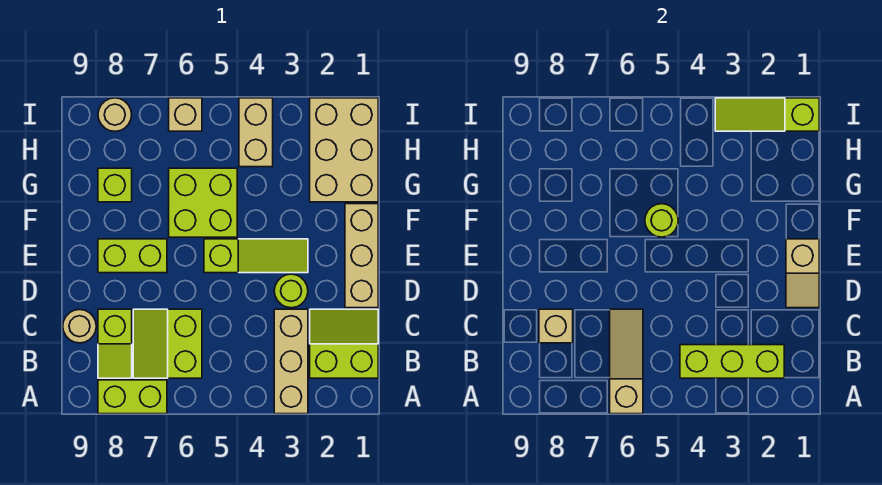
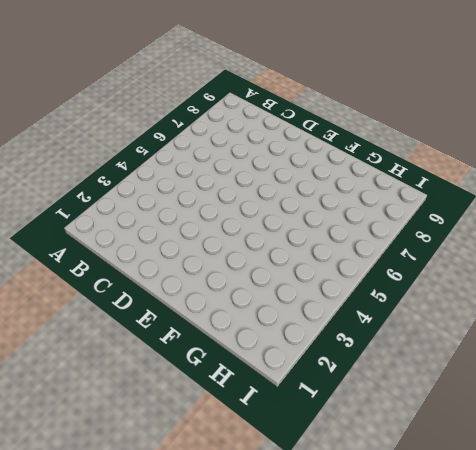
none -> tan 1x3 brick [274,309,308,414]
none -> lime 1x2 brick [98,380,167,414]
none -> lime 2x2 slope [310,309,378,378]

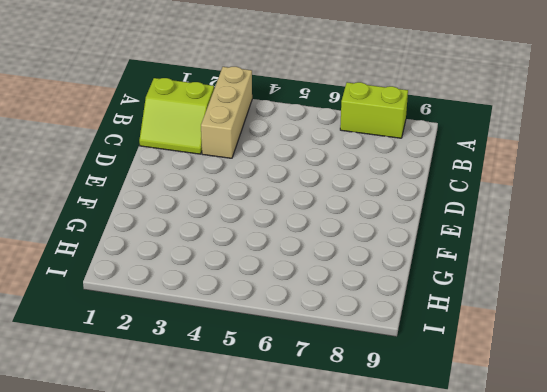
none -> lime 2x2 slope [133,309,202,378]
none -> lime 1x2 slope [98,309,132,378]
none -> tan 1x1 round brick [63,310,96,343]

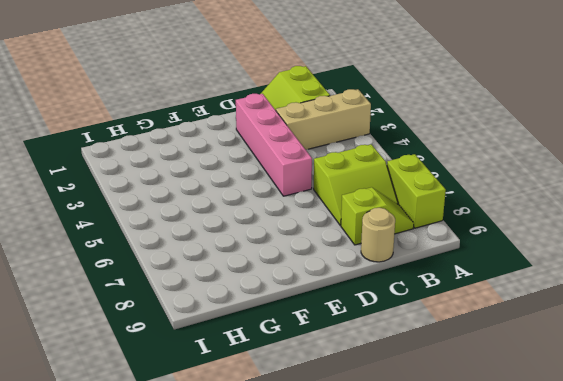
pink 1x4 brick [236,94,312,196] -> lime 1x1 round brick [274,274,308,308]
none -> tan 1x3 brick [345,204,378,308]
none -> lime 1x3 slope [204,239,308,273]
none -> lime 1x2 brick [98,239,167,273]

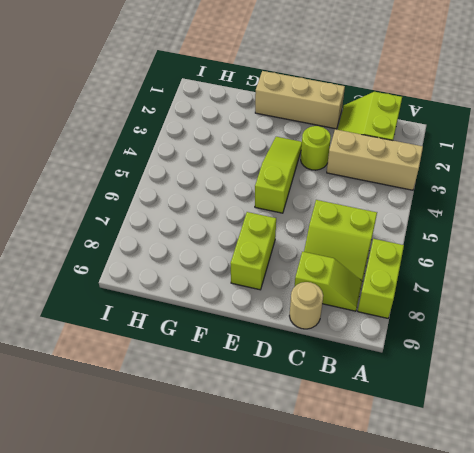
none -> lime 2x2 brick [169,168,237,237]
none -> tan 2x3 brick [310,98,378,202]
none -> lime 1x1 brick [98,168,132,202]

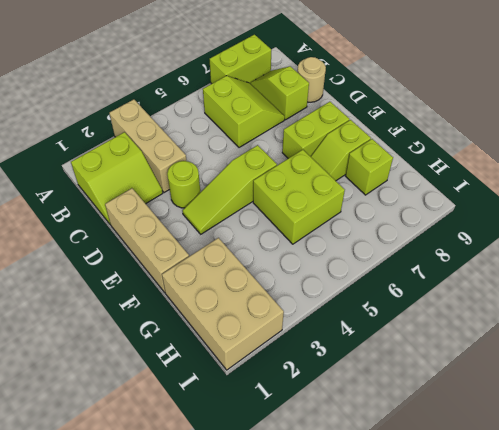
lime 1x2 slope [311,120,371,181] -> none
none -> tan 1x2 brick [239,98,273,167]
none -> tan 1x1 brick [169,98,202,131]
none -> tan 1x1 round brick [98,98,132,131]

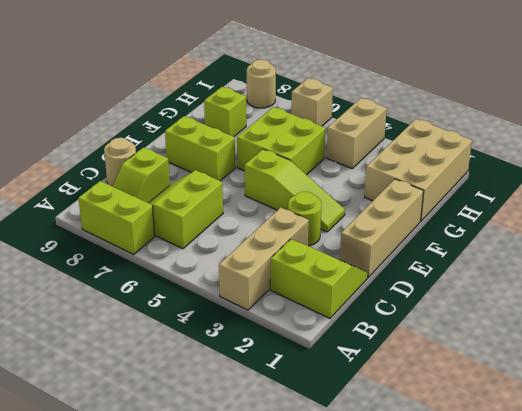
none -> tan 1x3 slope [610,309,643,414]
none -> lime 1x3 brick [680,345,784,378]
none -> tan 1x1 brick [539,309,573,343]

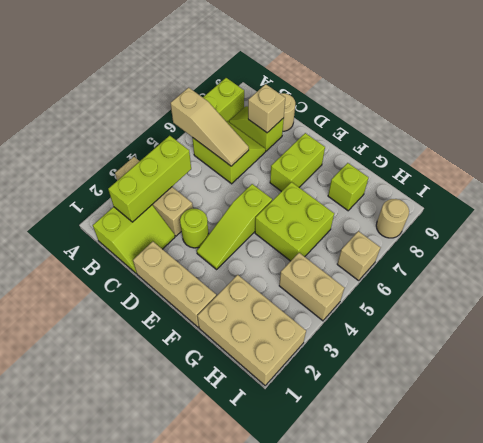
none -> tan 1x2 slope [786,239,819,308]
none -> lime 1x1 round brick [645,204,678,237]
none -> lime 1x3 slope [715,98,819,131]

